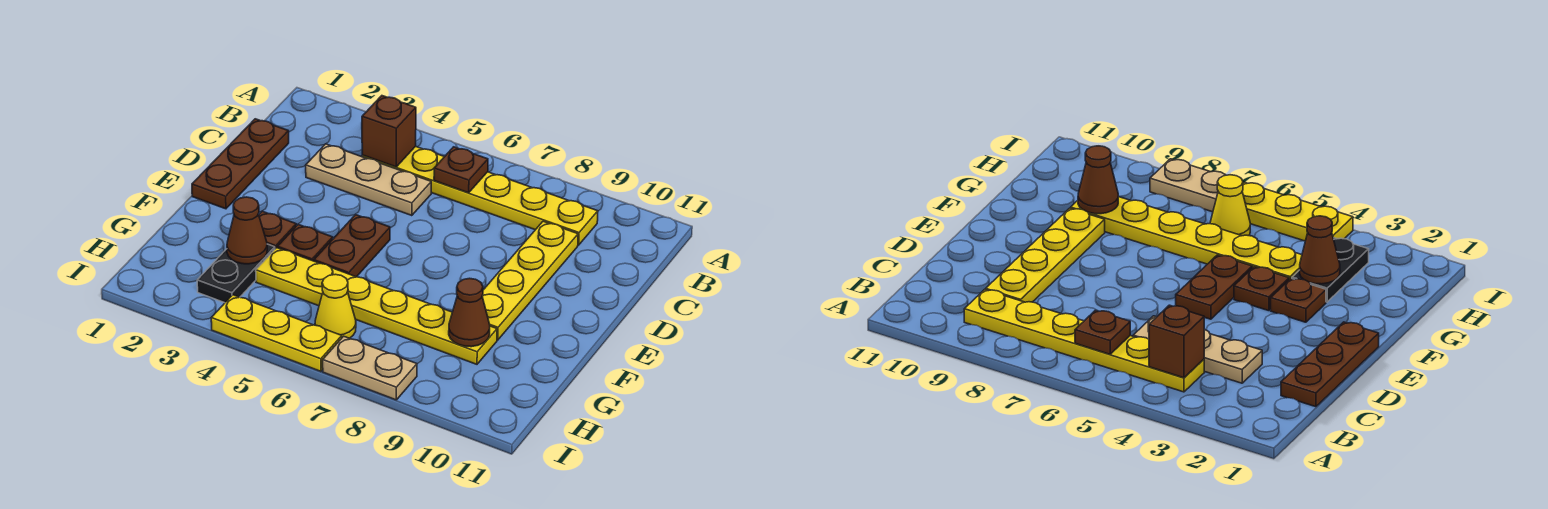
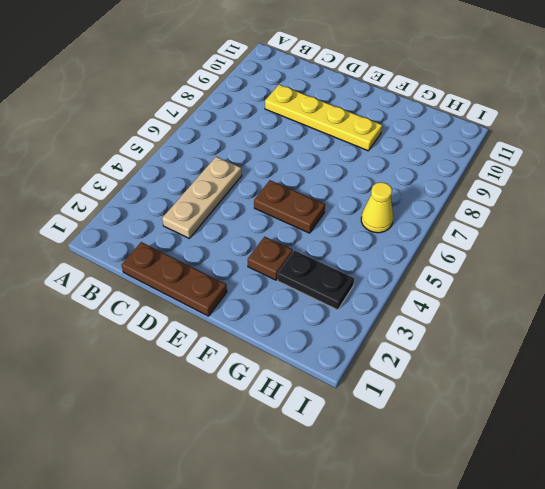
none -> yellow 1x6 plate [362,146,598,245]
none -> brown 1x1 plate [278,224,333,261]
none -> yellow 1x6 plate [256,248,497,364]

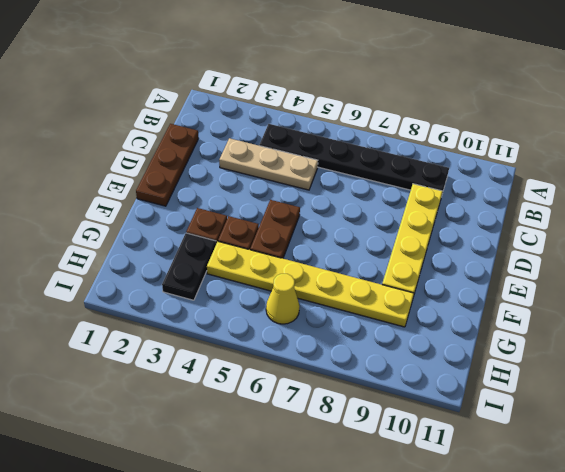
black 1x6 plate [259,124,449,191] -> yellow 1x6 plate [362,146,598,245]
none -> yellow 1x3 plate [211,295,342,371]
none -> tan 1x2 plate [323,336,417,400]
none -> brown 1x1 brick [362,96,416,167]

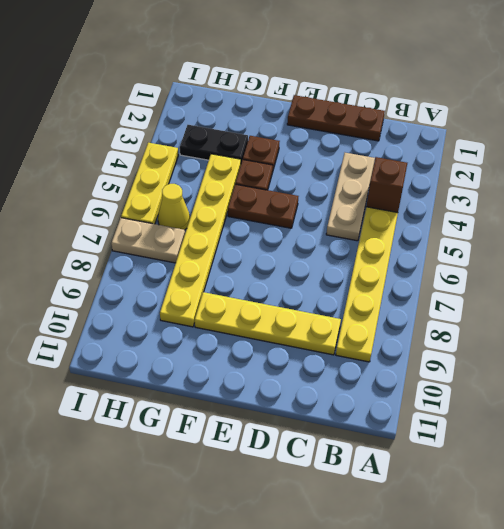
tan 1x2 plate [111,218,185,263] -> tan 1x2 plate turned to [323,336,417,400]
none -> brown 1x1 plate [434,147,488,193]
none -> brown 1x1 cone [227,197,267,264]
none -> brown 1x1 cone [449,278,490,347]

